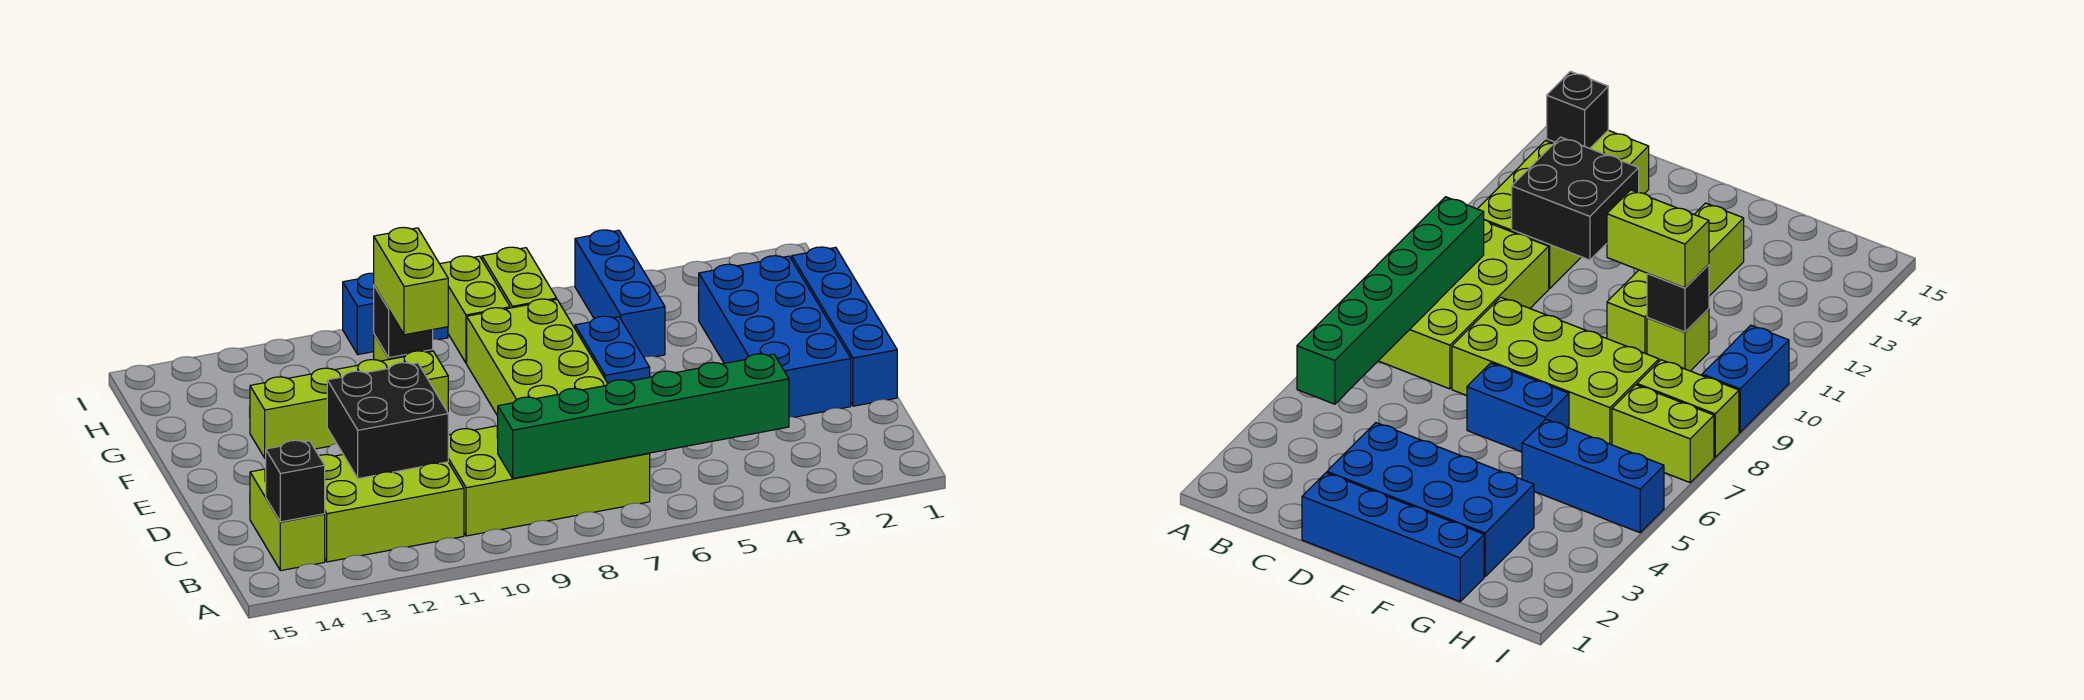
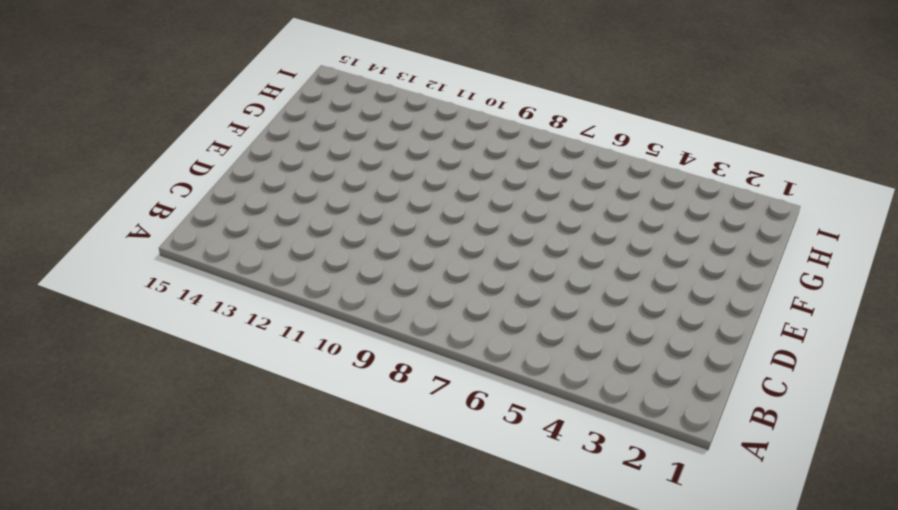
none -> lime 2x4 brick [448,426,650,536]
none -> lime 2x3 brick [319,455,464,562]
none -> lime 1x2 brick [250,469,325,571]

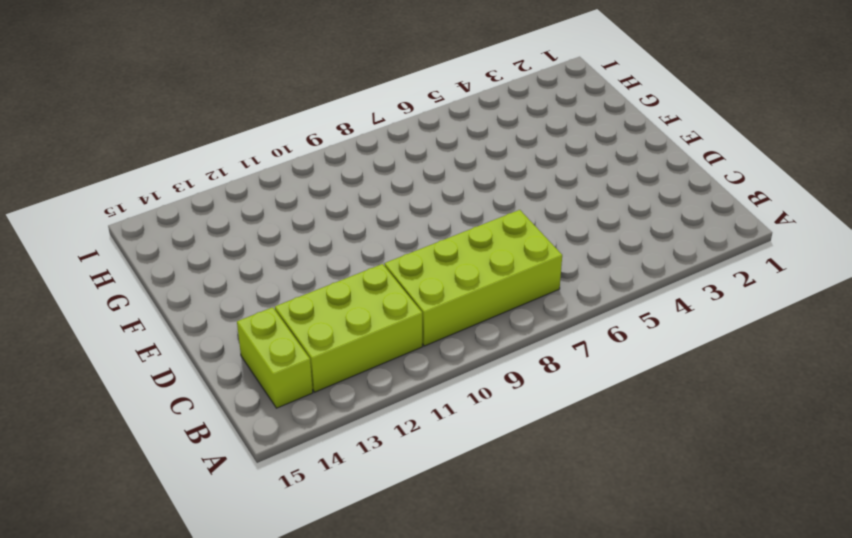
none -> blue 1x4 brick [792,247,897,406]
none -> blue 2x4 brick [699,256,851,417]
none -> lime 2x4 brick [467,299,608,416]

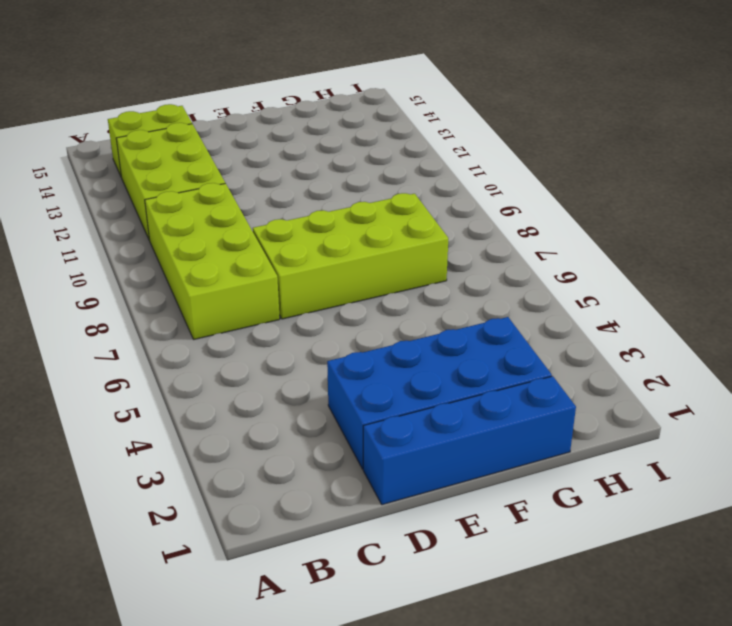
none -> blue 1x2 brick [575,316,650,383]
none -> lime 1x4 brick [250,351,448,458]
none -> blue 1x3 brick [575,230,665,357]

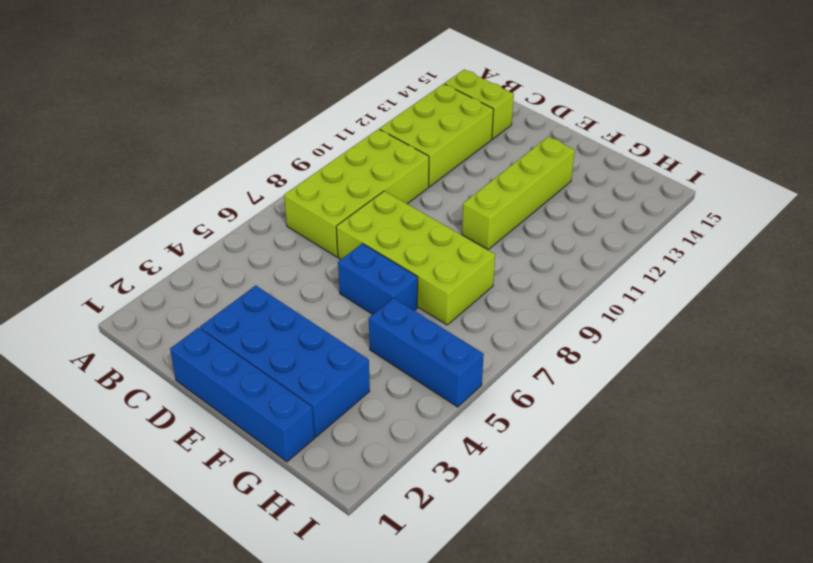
none -> lime 1x1 brick [1647,309,1709,371]
none -> lime 1x2 brick [482,247,557,308]
none -> lime 1x2 brick [440,256,510,363]

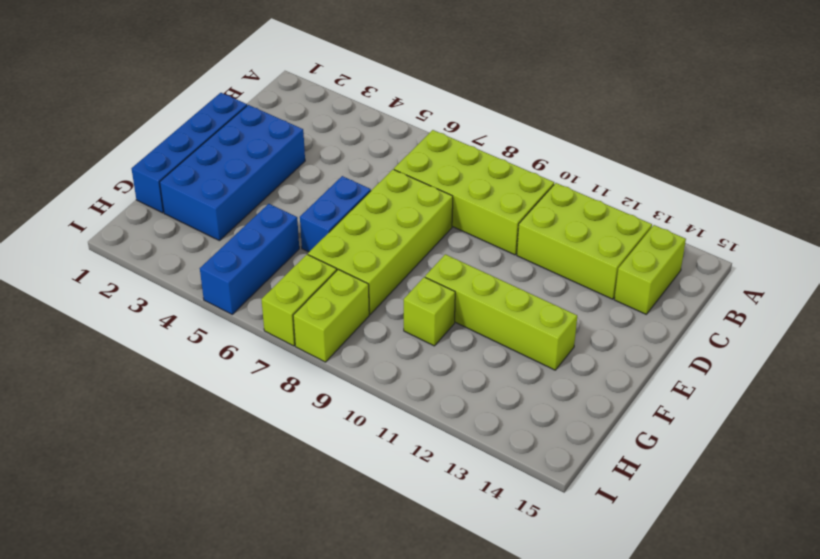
none -> blue 1x2 brick [343,273,448,355]
none -> green 1x6 brick [497,354,789,478]
none -> black 1x1 brick [266,440,325,522]

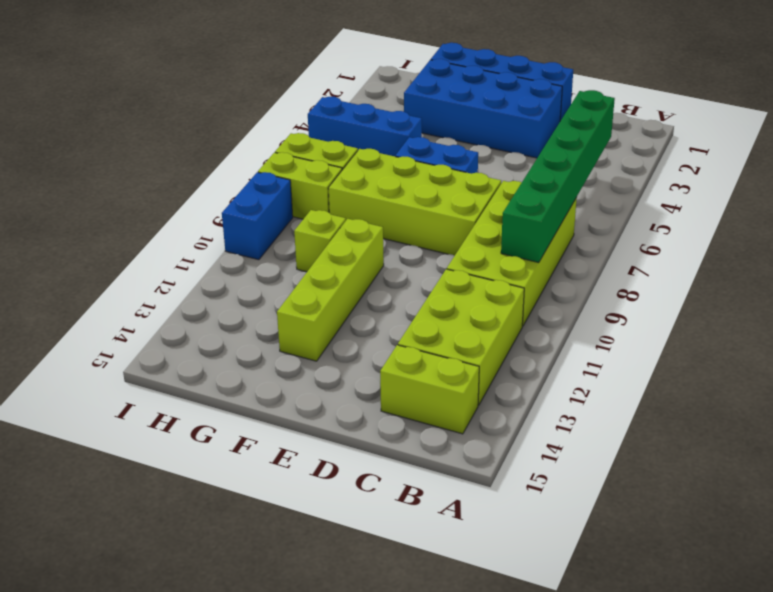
none -> black 1x1 brick [266,440,325,522]
none -> black 2x2 brick [327,363,448,479]
none -> black 1x1 brick [374,286,433,358]

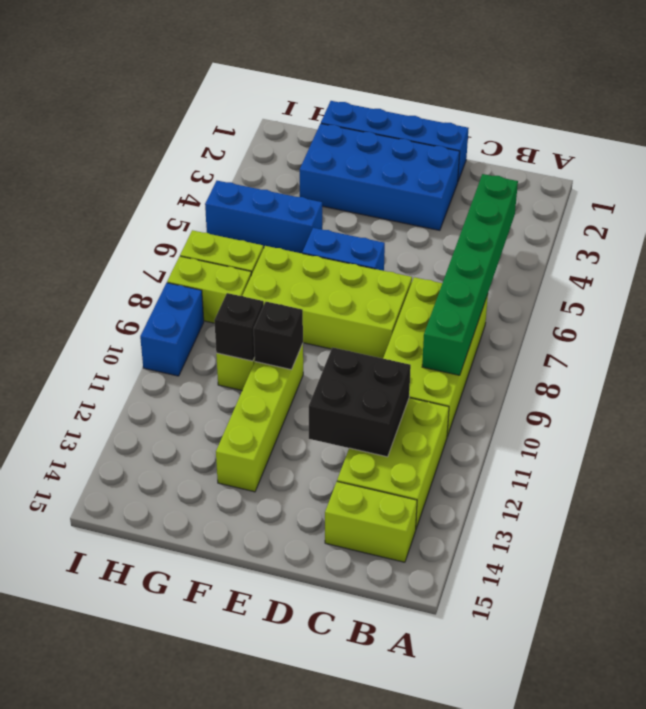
black 1x1 brick [254,302,303,370] -> black 1x1 brick moved to [266,440,325,522]
none -> lime 1x2 brick [374,227,448,335]

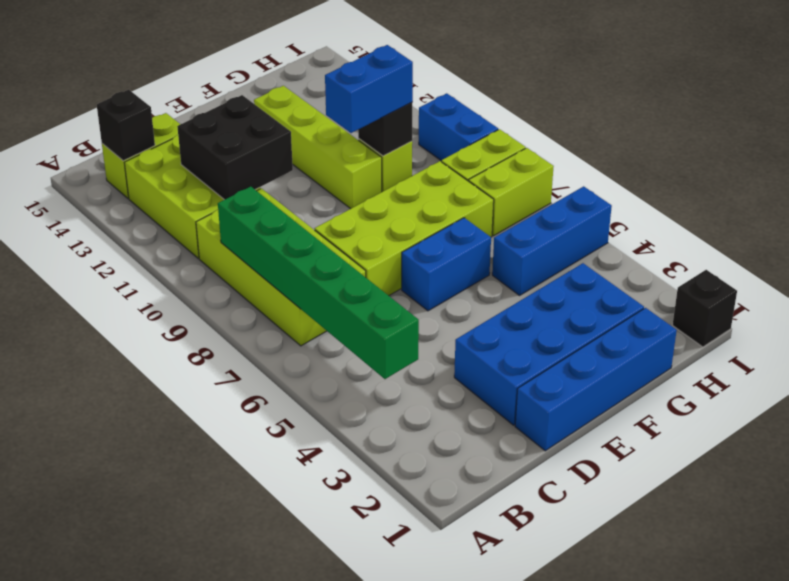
blue 1x2 brick [325,45,413,133] -> lime 1x2 brick [374,227,448,335]
black 1x1 brick [673,270,737,347] -> none

